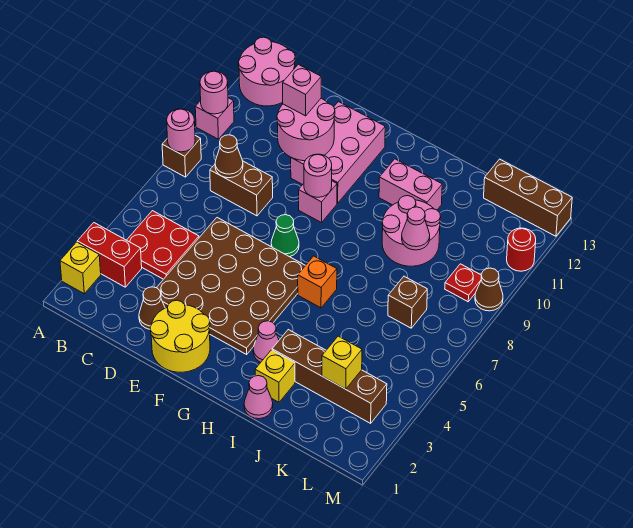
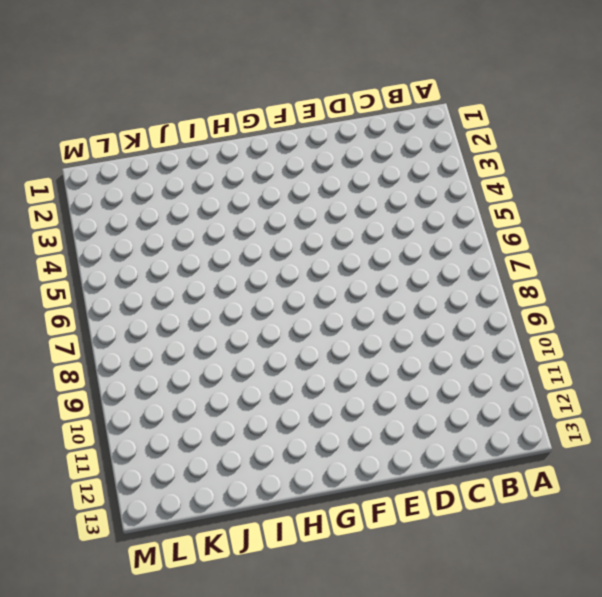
none -> yellow 1x1 brick [60,242,101,294]
none -> red 1x2 brick [77,223,142,287]
none -> brown 1x1 brick [162,136,201,177]
none -> pink 1x1 brick [195,98,234,139]

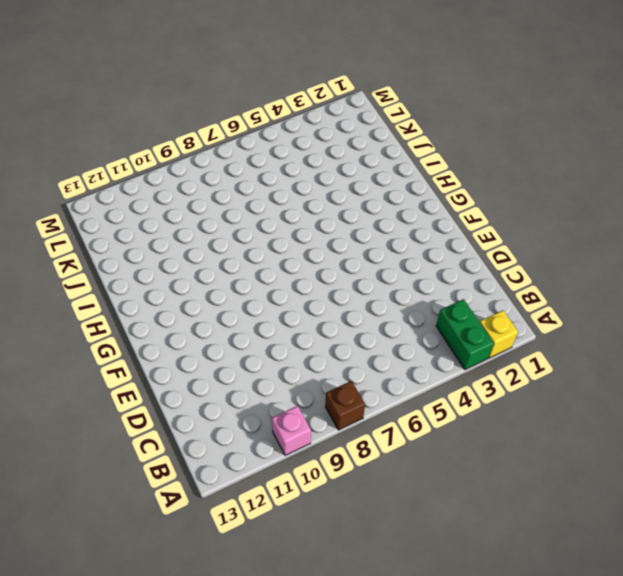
green 1x2 brick [436,299,494,370] -> red 1x2 brick [77,223,142,287]
none -> pink 2x2 round brick [238,37,295,106]
none -> red 2x2 plate [127,211,199,279]
none -> brown 1x2 brick [210,161,273,216]
none -> brown 1x1 cone [139,287,165,329]

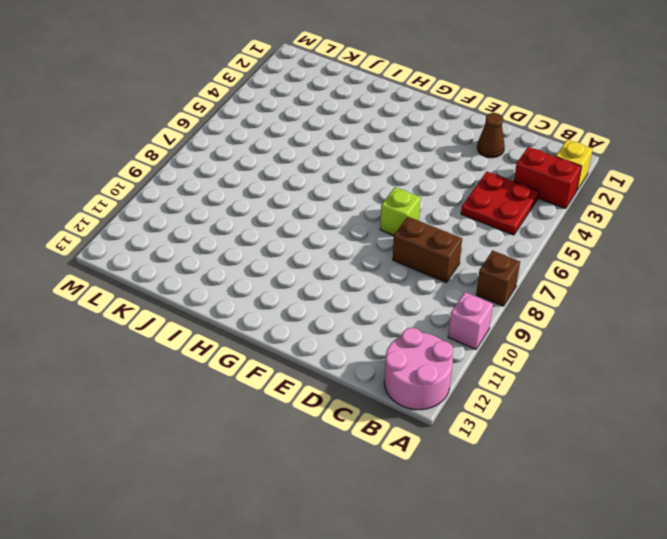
lime 1x1 brick [380,187,421,235] -> none
none -> brown 4x4 plate [157,218,305,354]
none -> yellow 2x2 round brick [150,300,210,372]
none -> pink 2x3 brick [291,102,385,203]
none -> green 1x1 cone [271,215,299,257]

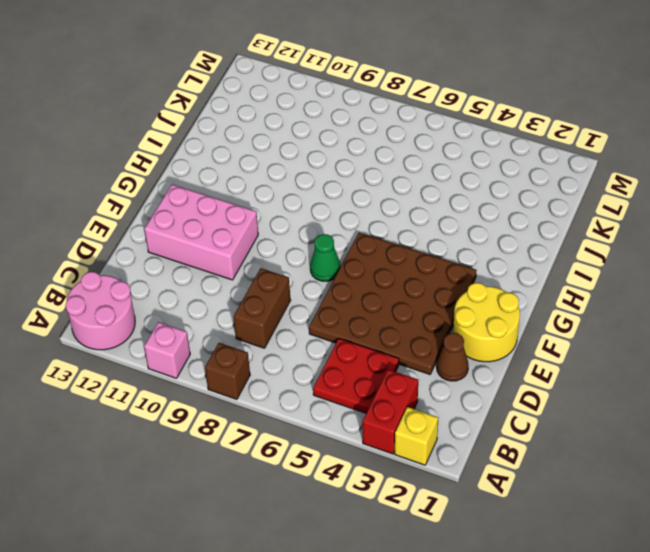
none -> pink 1x1 brick [299,181,337,223]
none -> pink 1x1 cone [253,321,279,362]
none -> orange 1x1 brick [298,256,337,308]
none -> pink 1x2 brick [379,159,442,210]

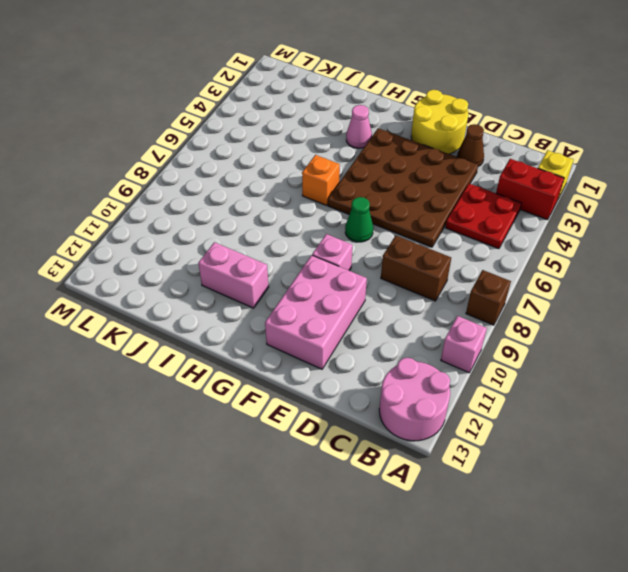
none -> pink 1x1 cone [244,376,273,419]
none -> yellow 1x1 brick [255,350,295,402]
none -> brown 1x4 brick [272,330,387,423]
none -> pink 2x2 round brick [382,196,441,266]

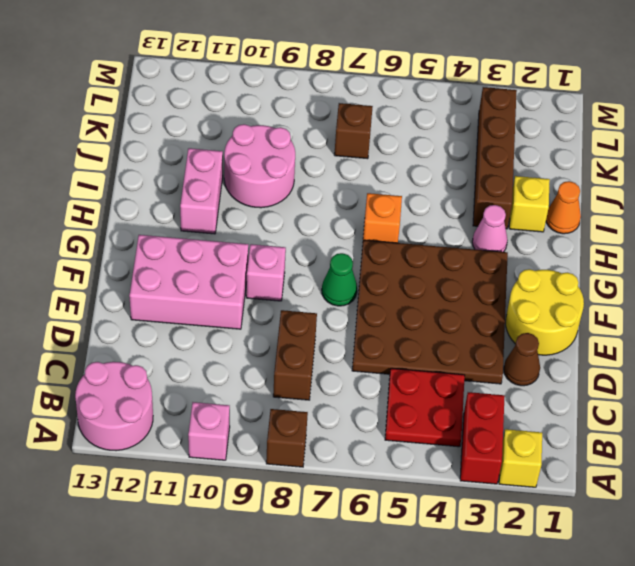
orange 1x1 cone [546,181,581,234] -> pink 1x1 cone [244,376,273,419]
none -> brown 1x3 brick [484,159,572,236]
none -> red 1x1 plate [445,264,481,302]
none -> brown 1x1 cone [475,268,503,311]
none -> red 1x1 round brick [507,228,536,271]

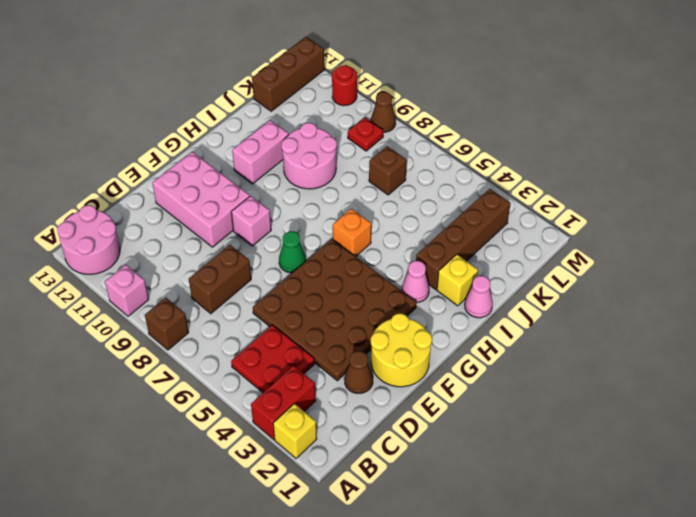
none -> pink 1x1 round brick [167,109,195,152]
none -> pink 1x1 round brick [200,71,228,114]
none -> brown 1x1 cone [215,135,243,178]
none -> pink 2x2 round brick [277,98,335,161]

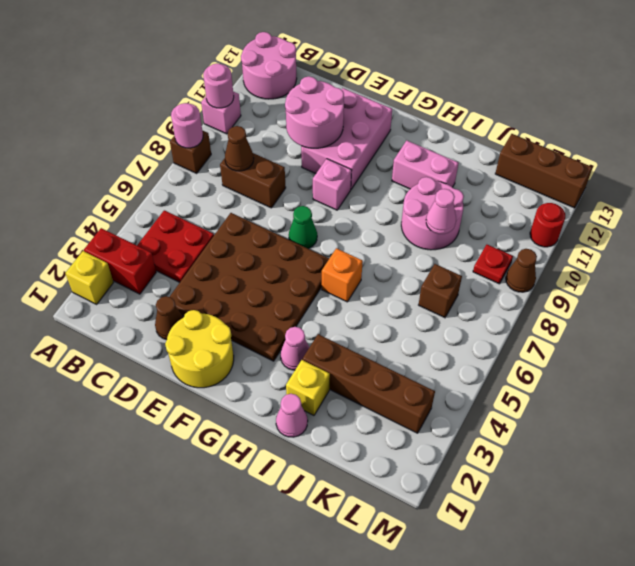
none -> pink 1x1 round brick [304,154,332,197]
none -> yellow 1x1 brick [322,336,362,389]
none -> pink 1x1 brick [283,64,321,116]

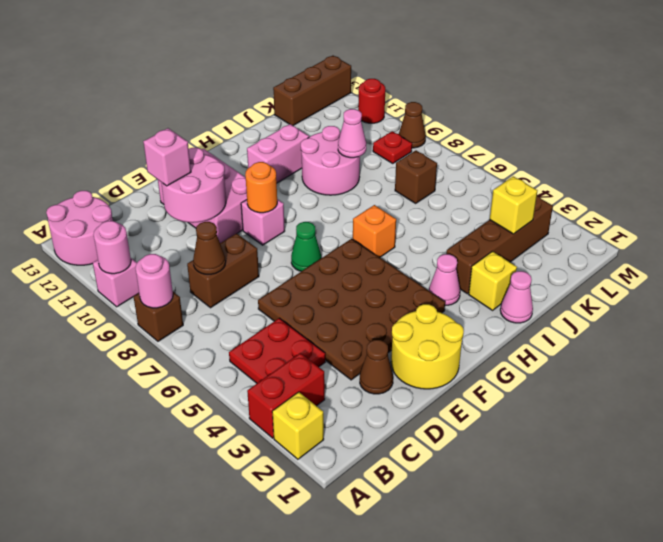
orange 1x1 round brick [245,162,277,213] -> pink 1x1 round brick [304,154,332,197]

